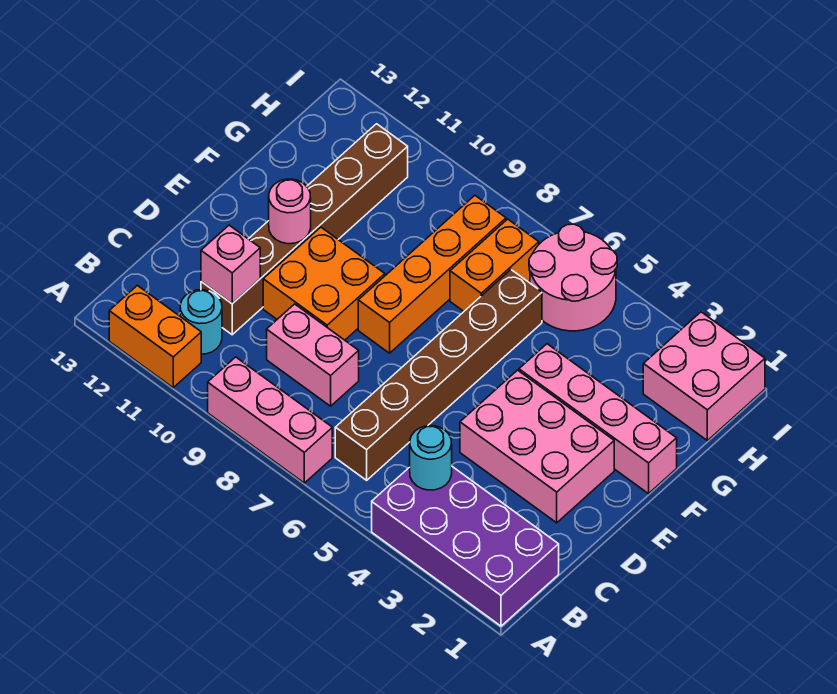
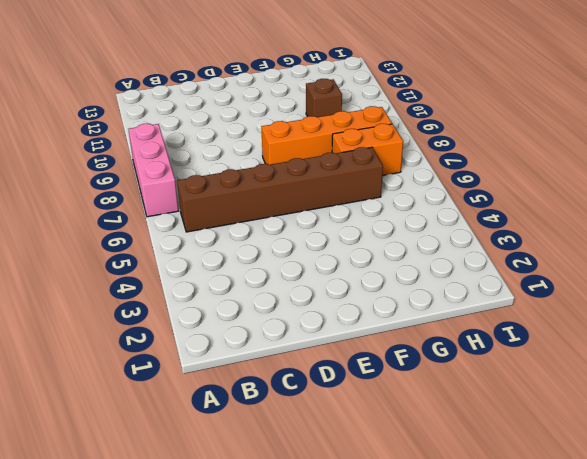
brown 1x1 brick [306,79,342,117] -> none
none -> purple 2x4 brick [372,467,559,626]
none -> orange 1x2 brick [109,285,201,388]
none -> cyan 1x1 round brick [180,290,222,354]

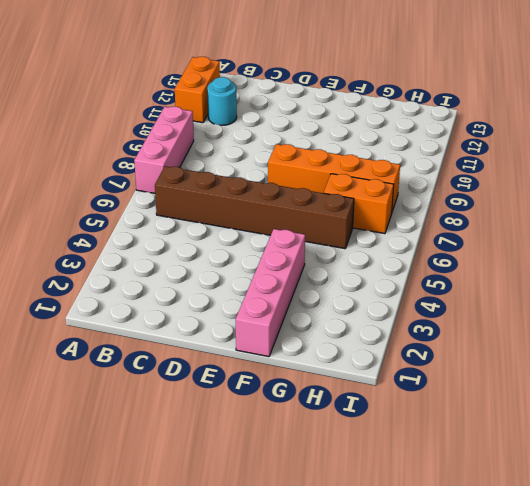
none -> purple 2x4 brick [372,467,559,626]
none -> pink 1x2 brick [267,304,359,406]
none -> brown 1x6 brick [201,124,408,335]

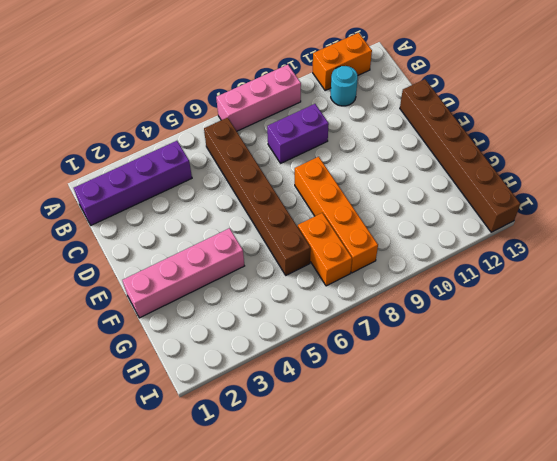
purple 1x4 brick [74,141,192,225] -> purple 2x4 brick [372,467,559,626]
purple 1x2 brick [267,104,329,163] -> pink 1x2 brick [267,304,359,406]
brown 1x6 brick [400,79,520,232] -> brown 1x6 brick moved to [201,124,408,335]
none -> pink 2x3 brick [460,370,614,523]
none -> orange 2x2 brick [263,227,385,340]
none -> pink 2x2 brick [643,312,765,441]

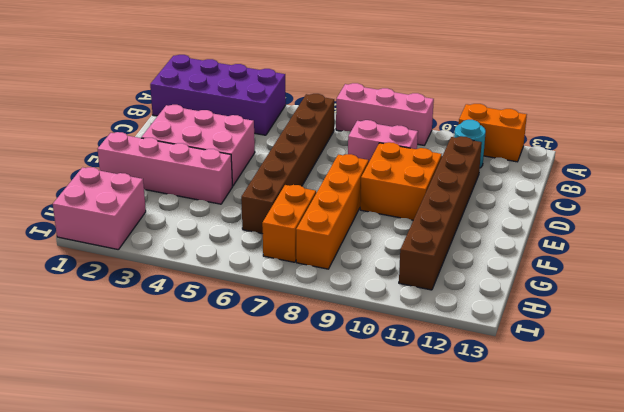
none -> pink 2x2 round brick [529,224,617,331]
none -> cyan 1x1 round brick [410,426,452,490]
none -> pink 1x1 brick [201,225,260,304]

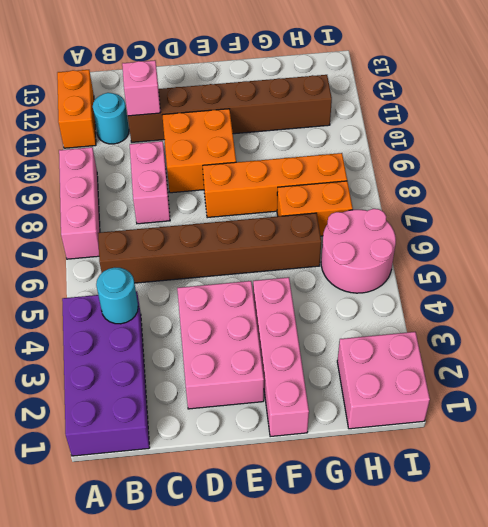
none -> pink 1x1 round brick [269,179,311,244]

